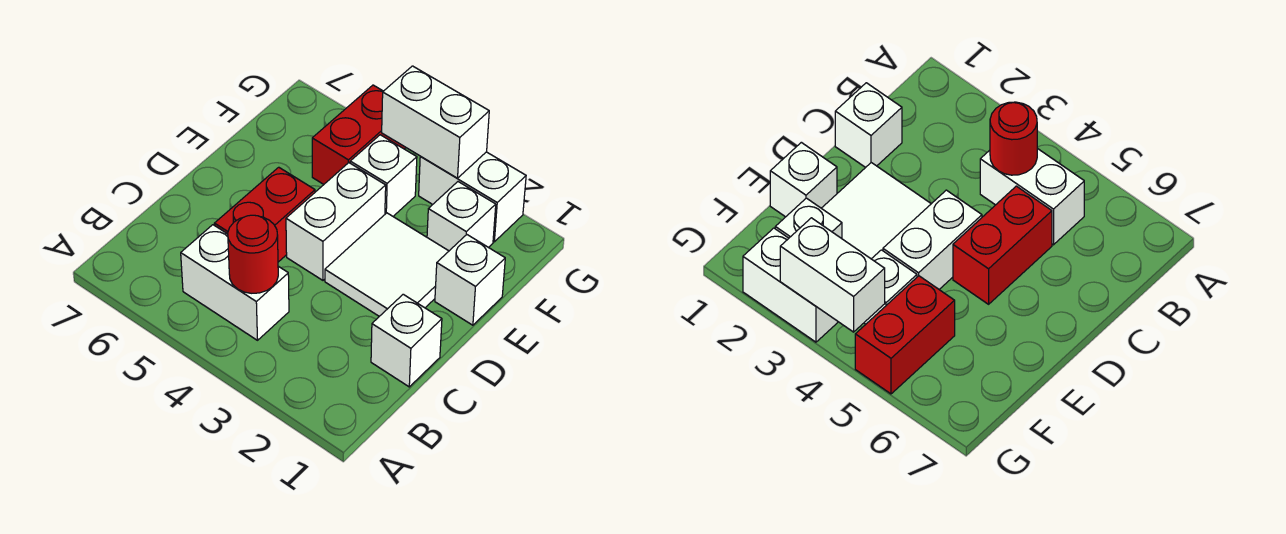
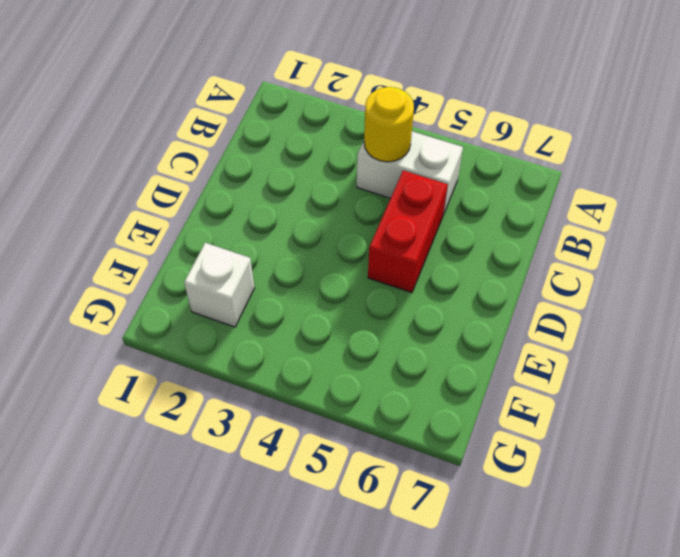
yellow 1x1 round brick [364,87,414,162] -> red 1x1 round brick [228,215,278,293]
none -> white 1x1 brick [371,294,442,387]
none -> white 2x2 tile [325,213,449,316]
none -> white 1x2 brick [286,163,386,280]

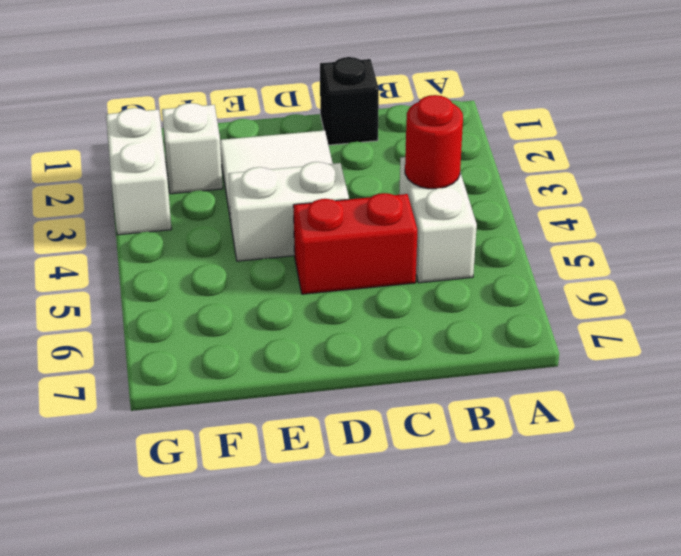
black 1x1 brick [320,57,379,145] -> white 1x1 brick [371,294,442,387]
none -> white 1x1 brick [435,235,505,325]
none -> white 1x1 brick [350,135,417,216]
none -> red 1x2 brick [312,85,406,184]

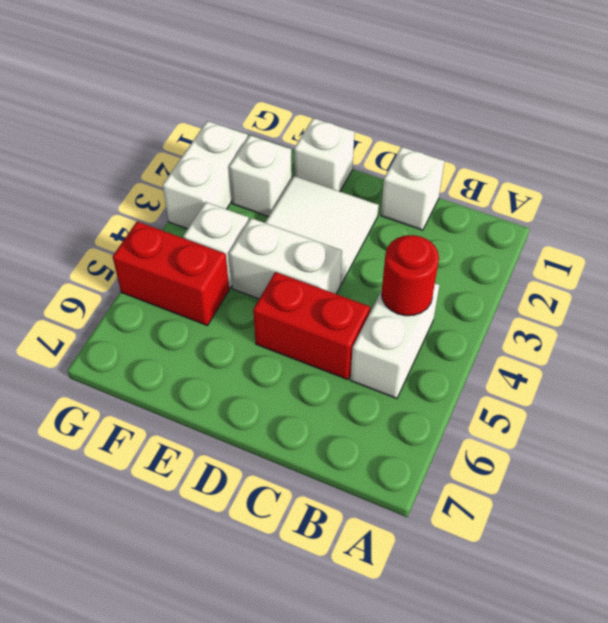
none -> white 1x2 brick [382,66,489,178]

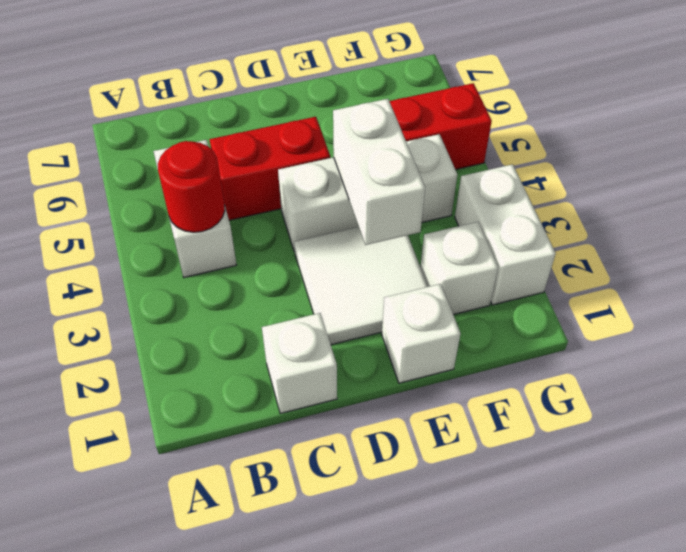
white 1x2 brick [333,99,425,245] -> white 1x2 brick moved to [382,66,489,178]

